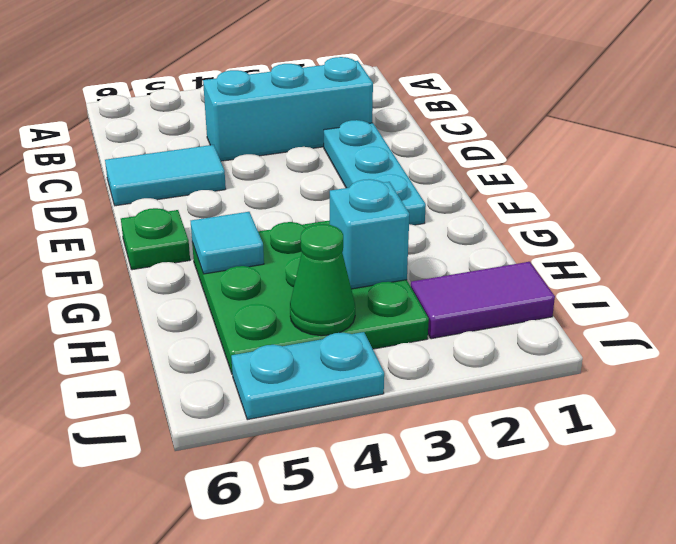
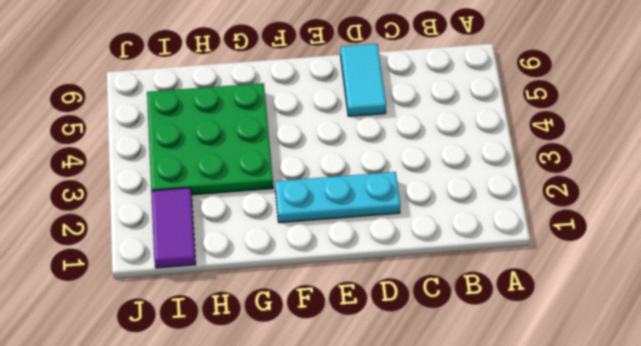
none -> cyan 1x3 brick [203,57,373,161]
none -> green 1x1 plate [121,208,190,270]

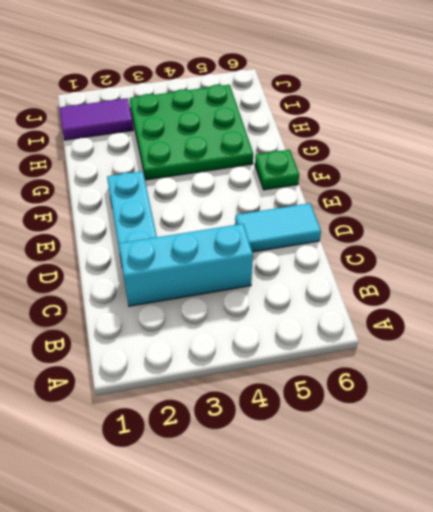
none -> cyan 1x2 plate [231,332,384,420]
none -> cyan 1x1 tile [191,212,264,274]

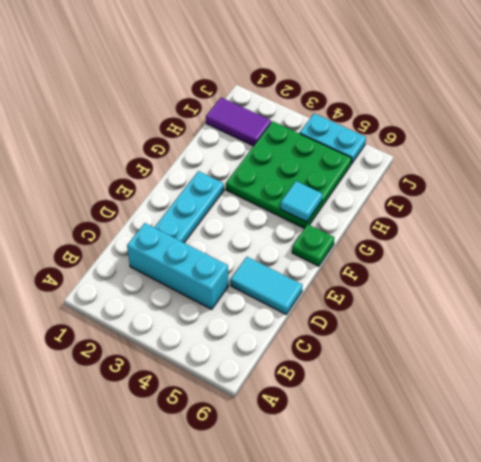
none -> cyan 1x1 brick [330,179,409,289]
none -> green 1x1 cone [290,224,355,336]

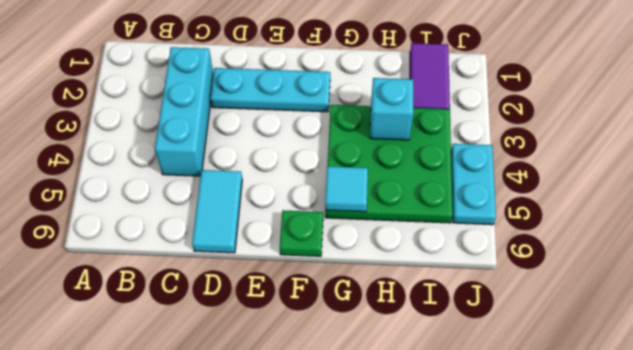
none -> green 1x1 cone [290,224,355,336]

